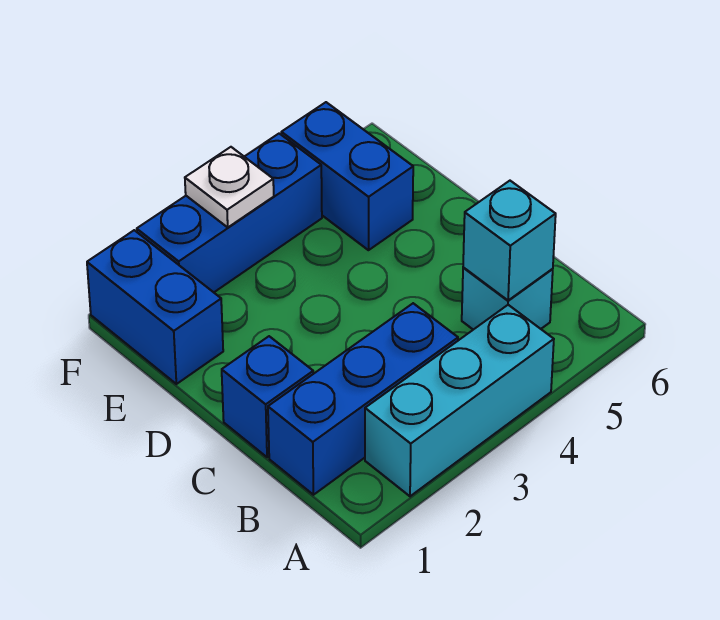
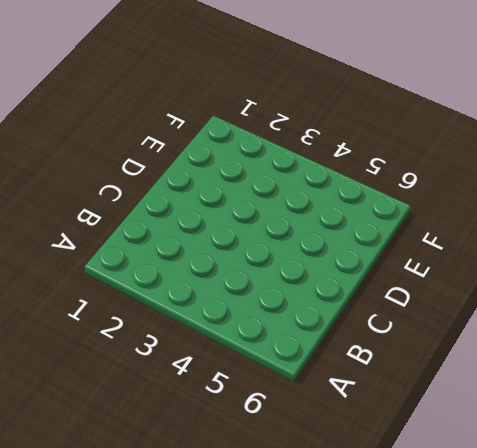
none -> cyan 1x3 brick [365,305,554,496]
none -> blue 1x3 brick [268,303,458,495]

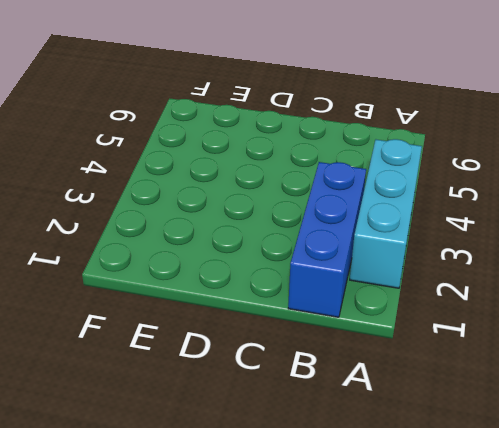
none -> cyan 1x1 brick [462,267,553,330]
none -> blue 1x1 brick [222,336,313,457]

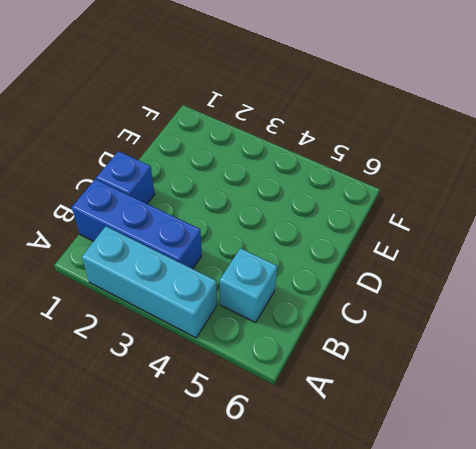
none -> blue 1x2 brick [87,230,223,384]
none -> blue 1x2 brick [281,102,413,250]

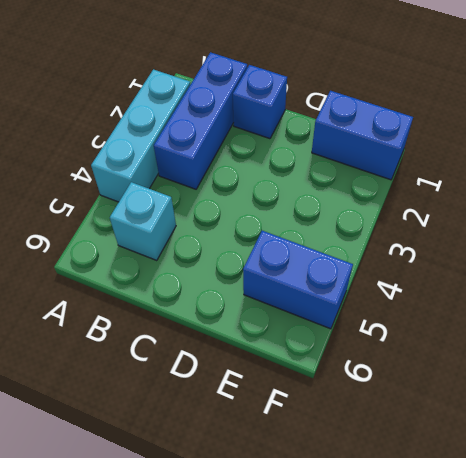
none -> blue 1x3 brick [137,134,322,292]
none -> cyan 1x1 brick [463,181,556,300]

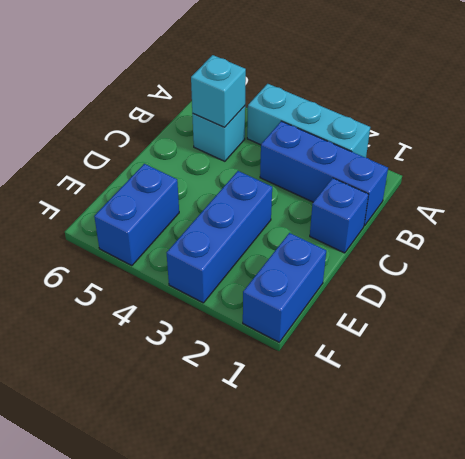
blue 1x3 brick [167,171,272,303] -> blue 1x3 brick turned to [137,134,322,292]
none -> white 1x1 plate [185,147,274,227]

